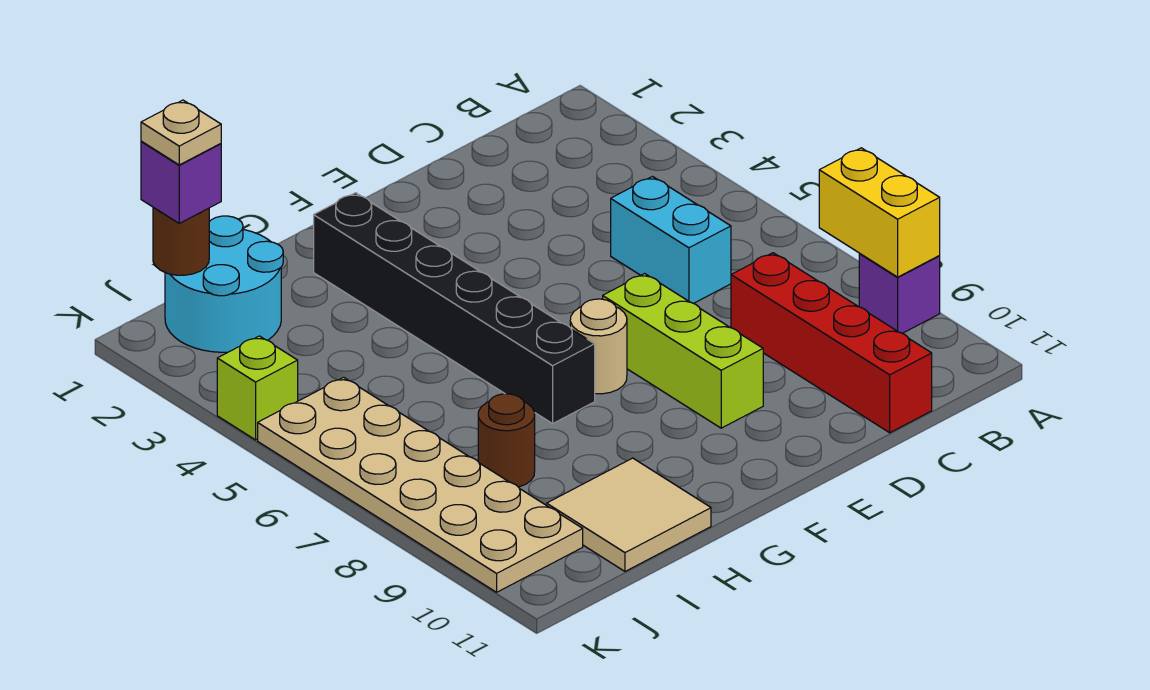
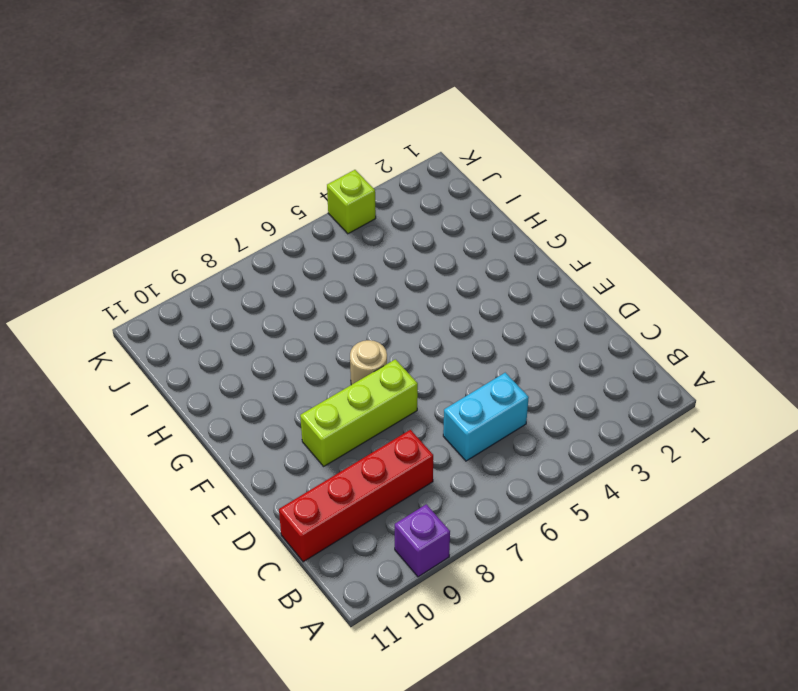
none -> black 1x6 brick [314,193,595,424]
none -> tan 2x2 tile [547,458,711,571]
none -> cyan 2x2 round brick [165,216,283,352]

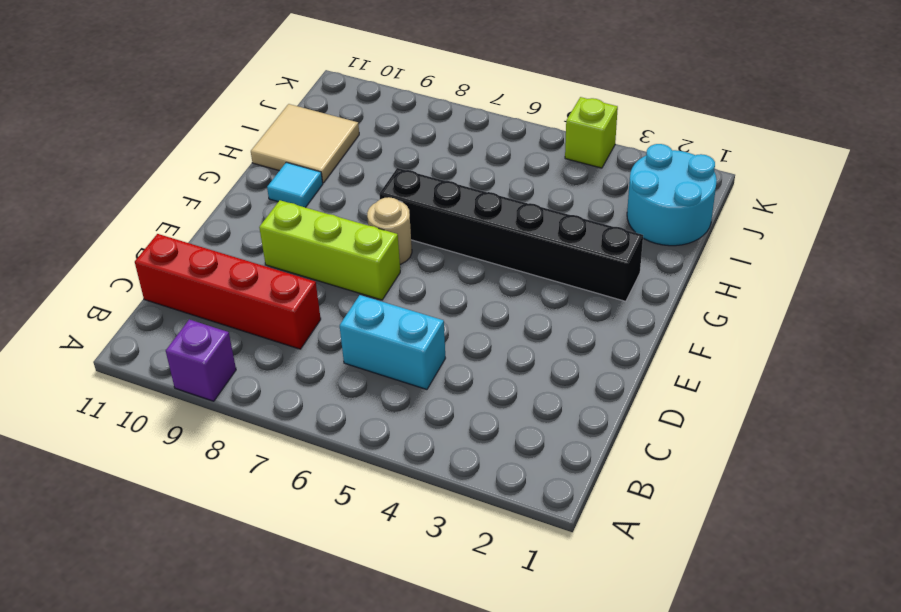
cyan 1x1 tile [267,162,323,208] -> none
none -> brown 1x1 round brick [478,394,535,487]
none -> tan 2x6 plate [258,377,583,592]
none -> yellow 1x2 brick [819,148,940,277]

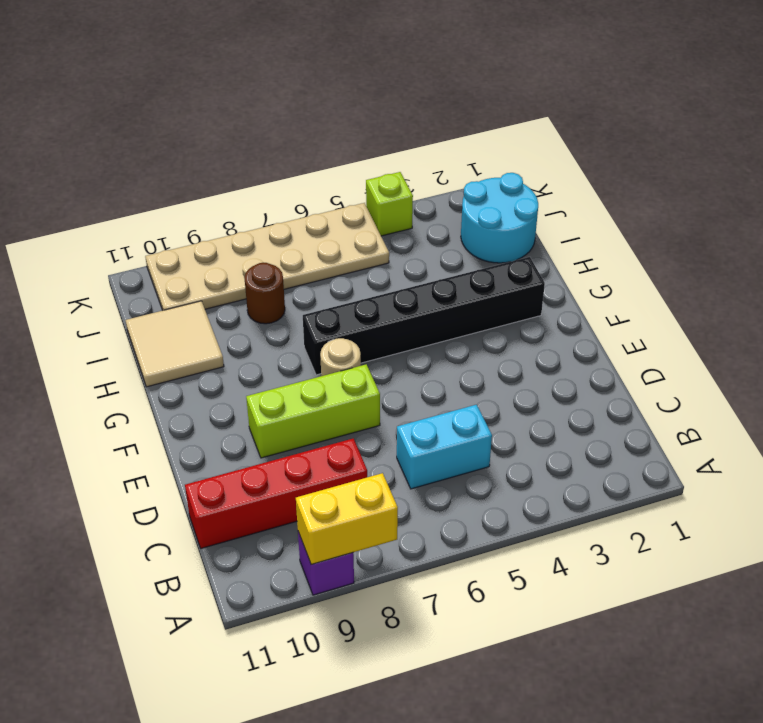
none -> brown 1x1 round brick [153,207,209,275]
none -> purple 1x1 brick [141,141,221,223]
none -> tan 1x1 plate [141,100,221,165]

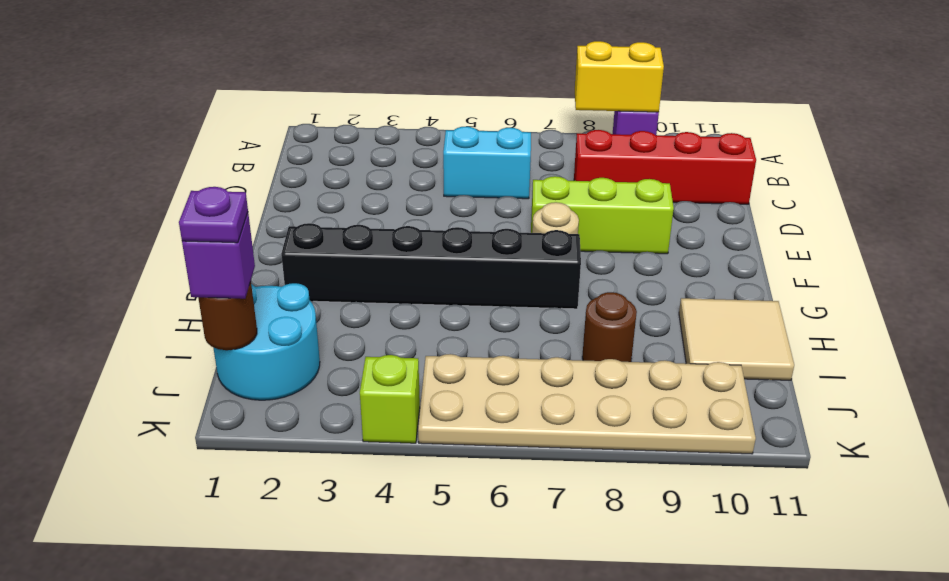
purple 1x1 plate [179,187,248,243] -> tan 1x1 plate [141,100,221,165]

